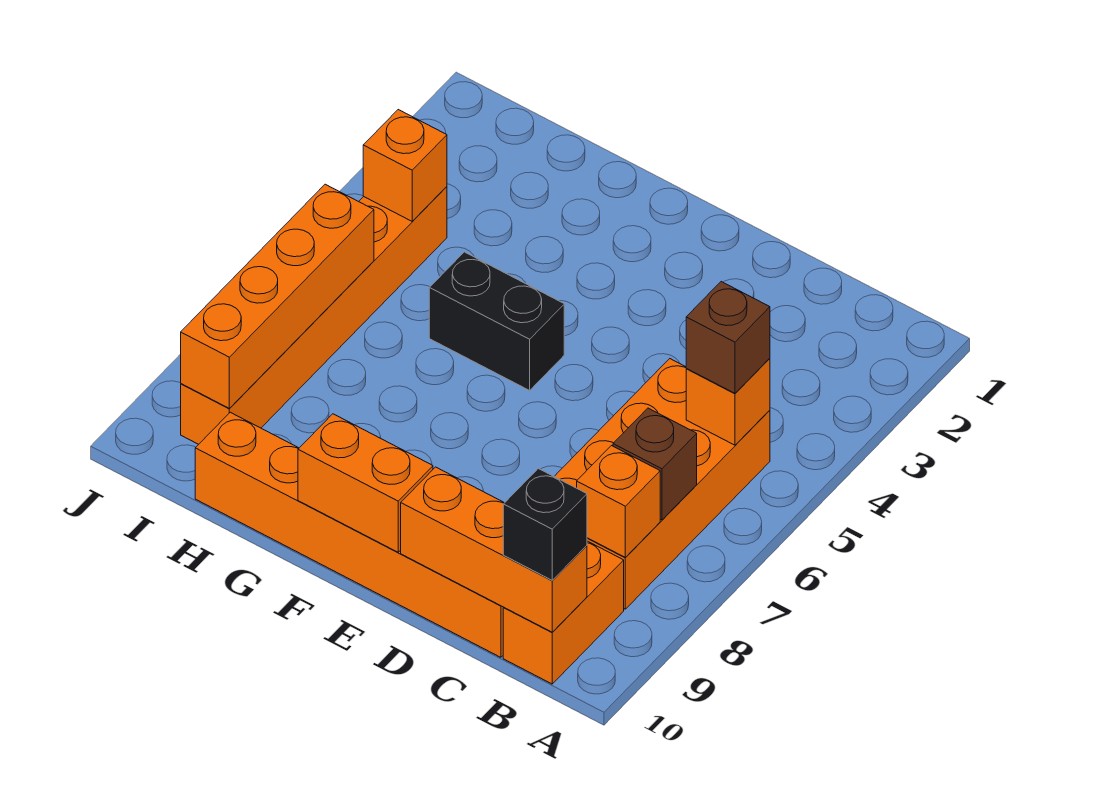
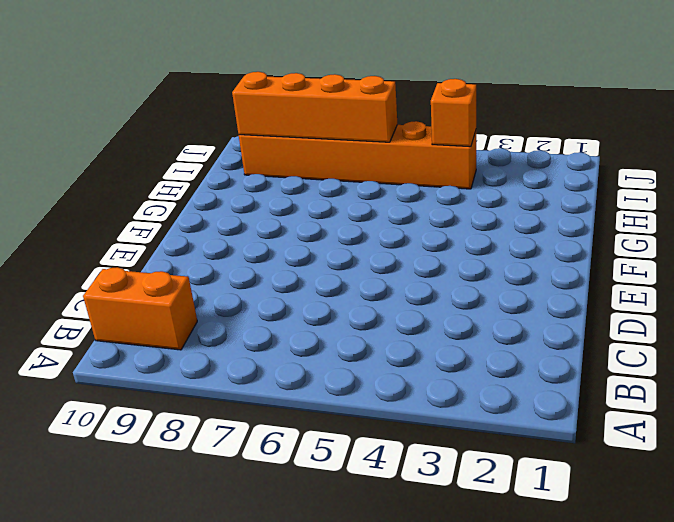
none -> orange 2x4 brick [554,359,770,609]
none -> orange 1x6 brick [195,412,504,657]
none -> black 1x2 brick [429,252,564,390]

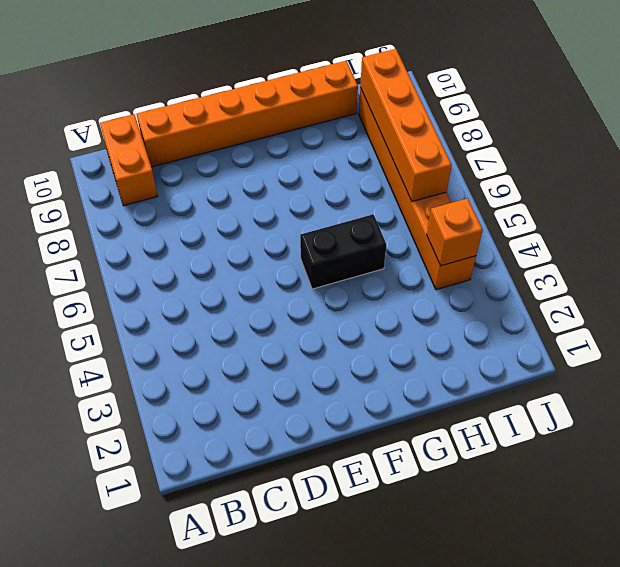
none -> orange 2x4 brick [554,359,770,609]
none -> orange 1x1 brick [686,358,770,445]
none -> brown 1x1 brick [613,408,697,520]

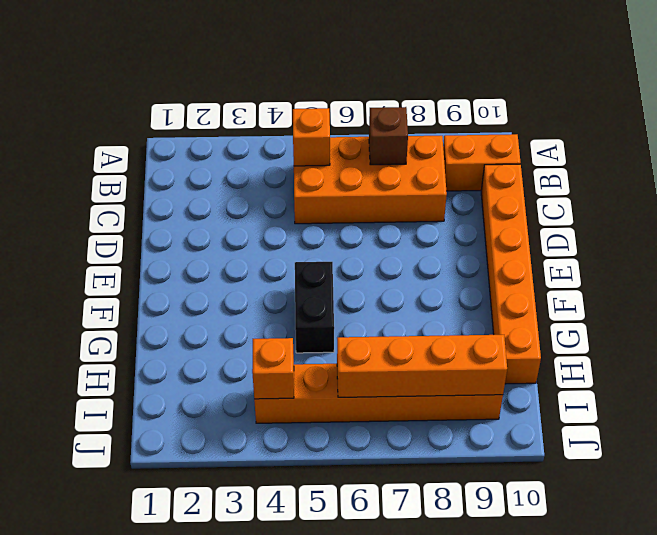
none -> orange 1x1 brick [577,446,660,558]
none -> orange 1x3 brick [401,467,587,632]
none -> orange 1x2 brick [298,414,433,552]

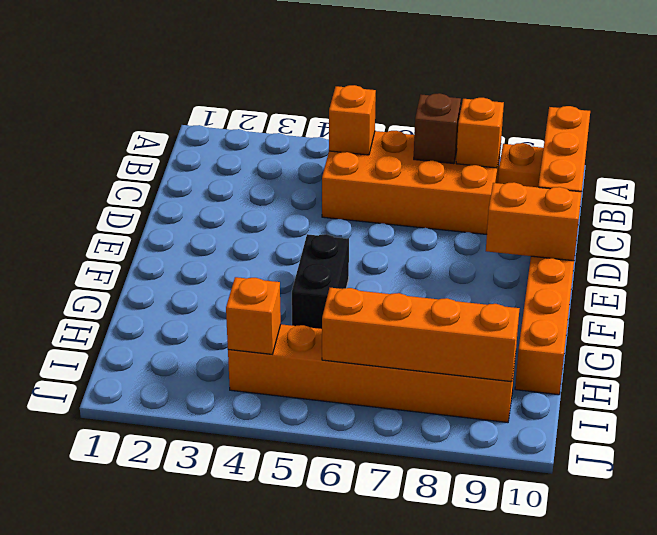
orange 1x2 brick [486,182,582,261] -> orange 1x2 brick turned to [298,414,433,552]
none -> brown 1x1 brick [686,282,770,393]
none -> black 1x1 brick [503,469,587,580]

